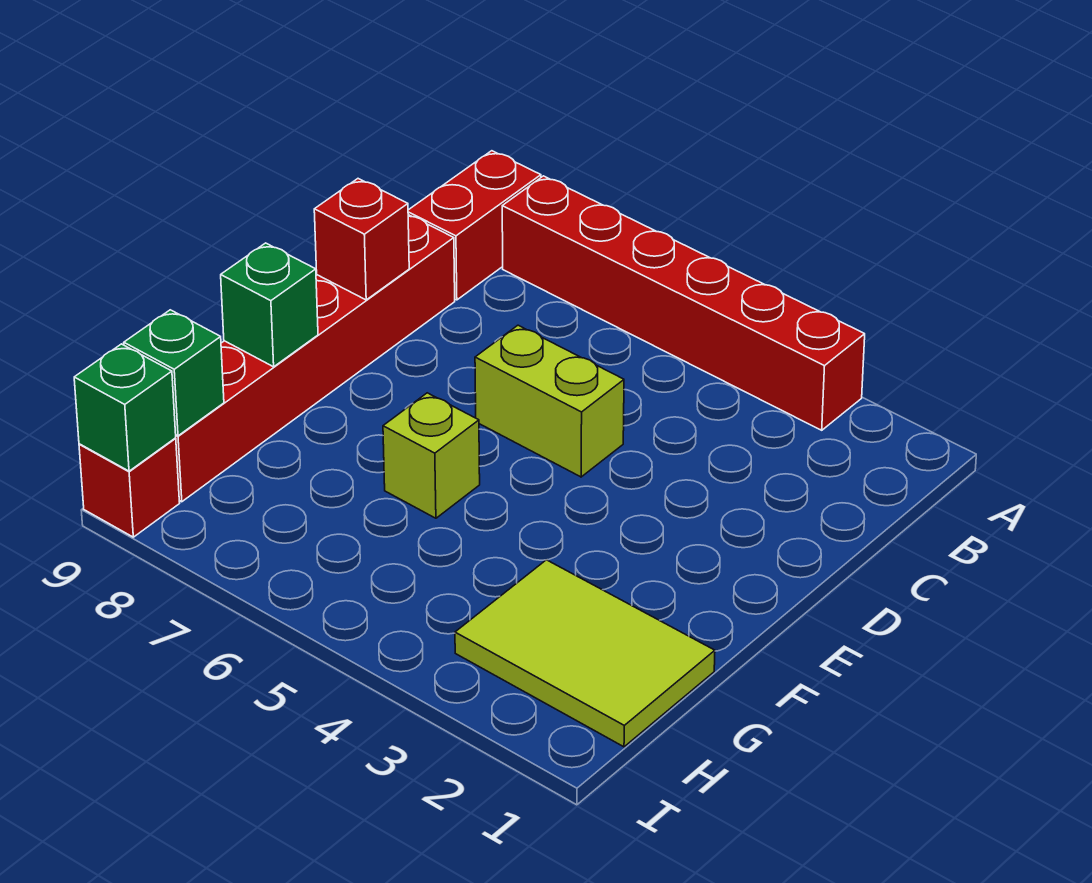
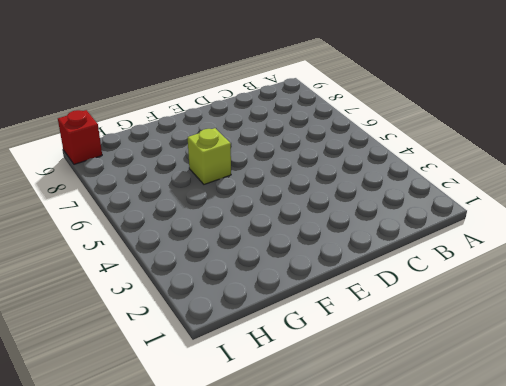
none -> red 1x6 brick [502,176,865,430]
none -> red 1x2 brick [408,151,541,300]

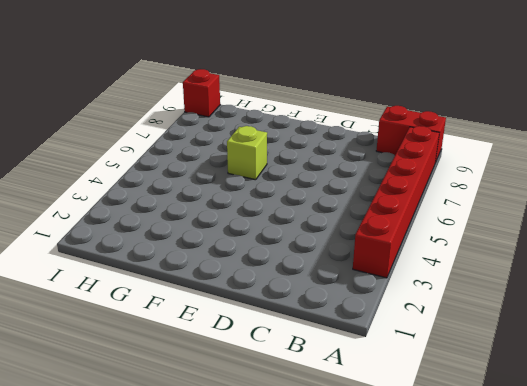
none -> red 1x6 brick [176,215,455,502]
none -> lime 1x2 brick [475,325,624,477]

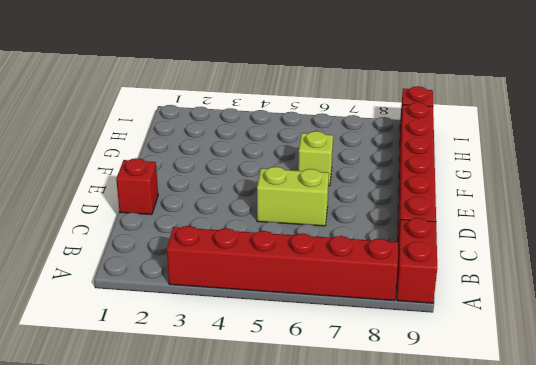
red 1x1 brick [116,158,158,215] -> red 1x1 brick moved to [314,179,409,300]
none -> lime 2x3 tile [455,560,715,747]
none -> green 1x1 brick [221,243,318,367]

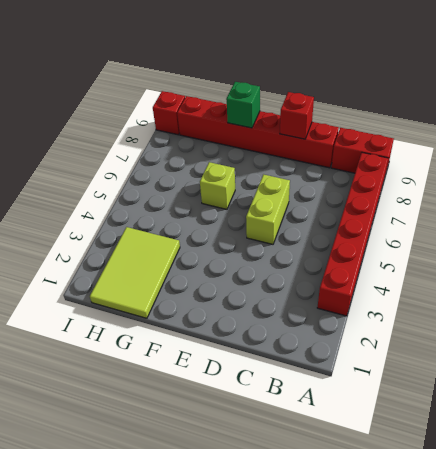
none -> green 1x1 brick [124,310,224,436]
none -> green 1x1 brick [74,344,176,471]

